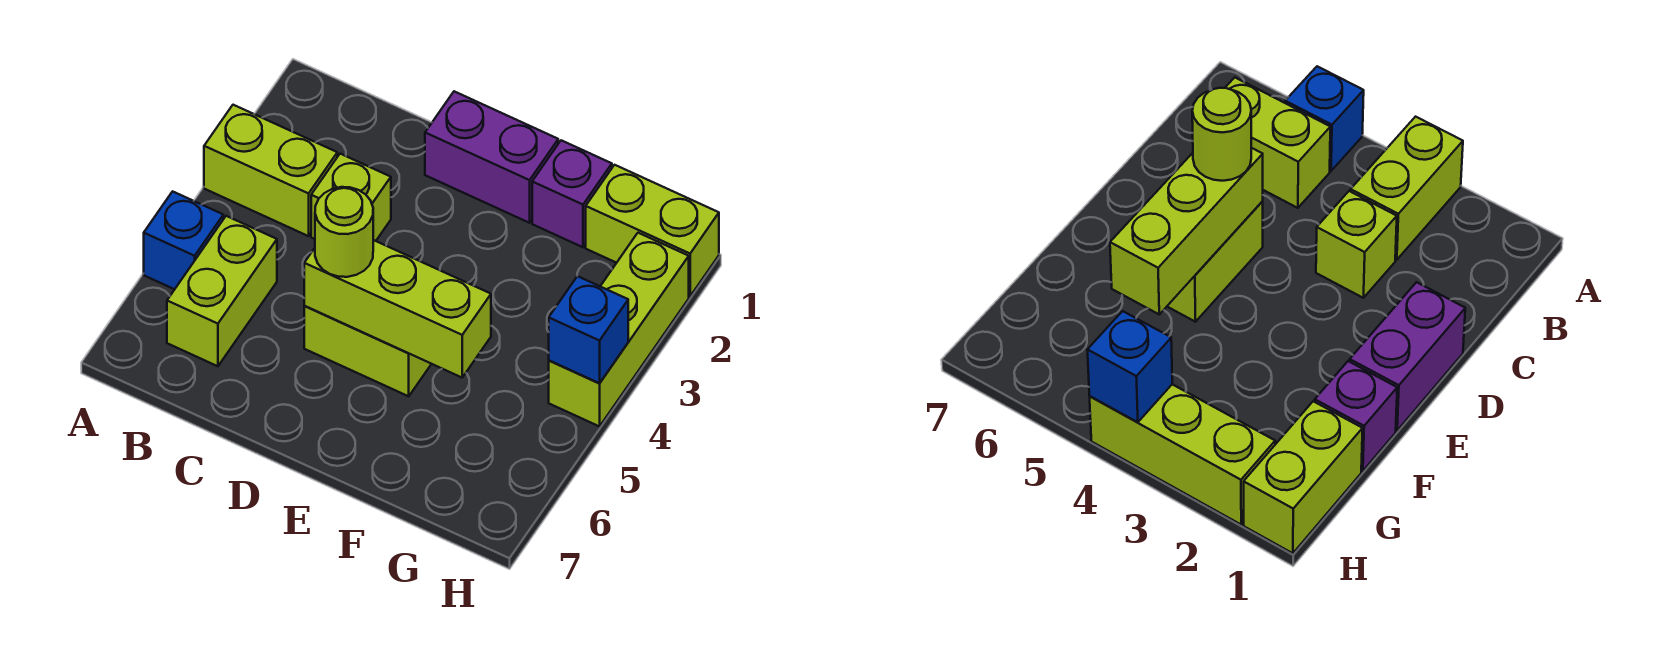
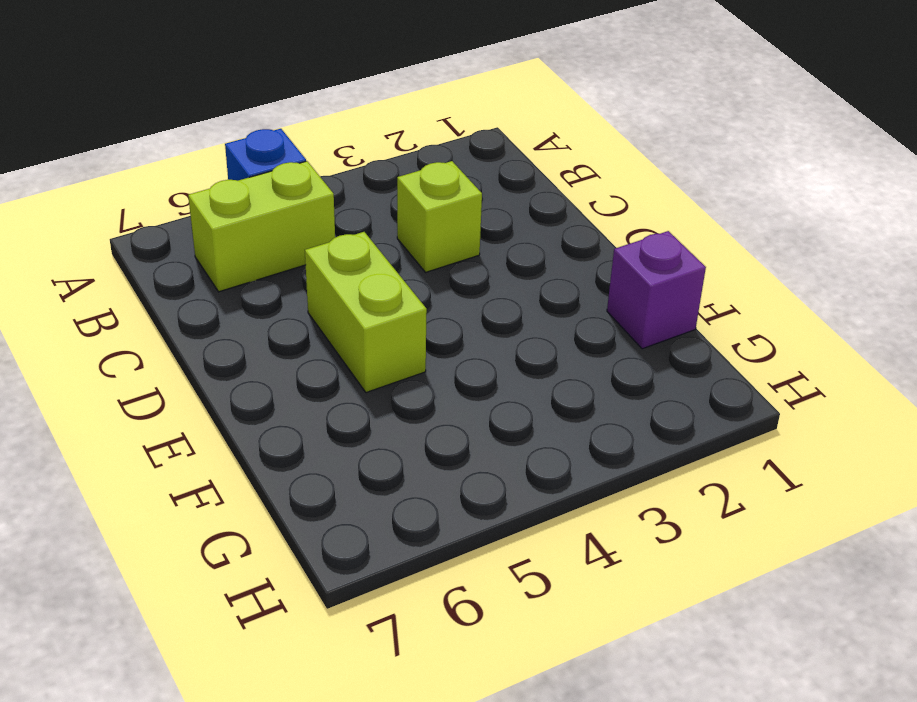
none -> lime 1x2 brick [204,105,337,236]
none -> purple 1x2 brick [425,91,558,223]
none -> lime 1x2 brick [586,165,719,296]

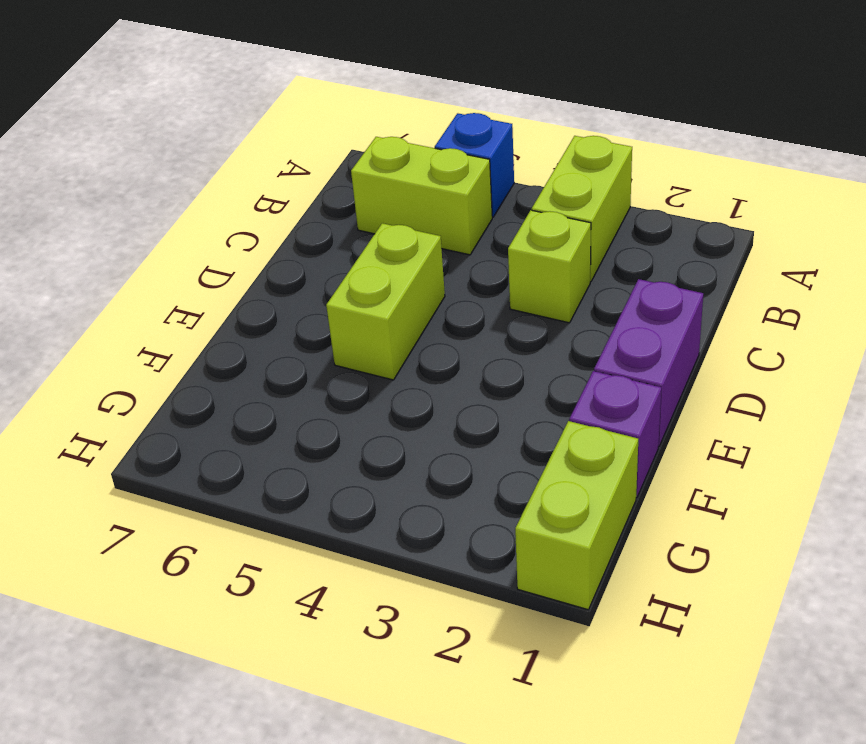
none -> lime 1x3 brick [549,233,689,426]
none -> lime 1x3 brick [304,240,491,377]
none -> blue 1x1 brick [549,276,628,383]

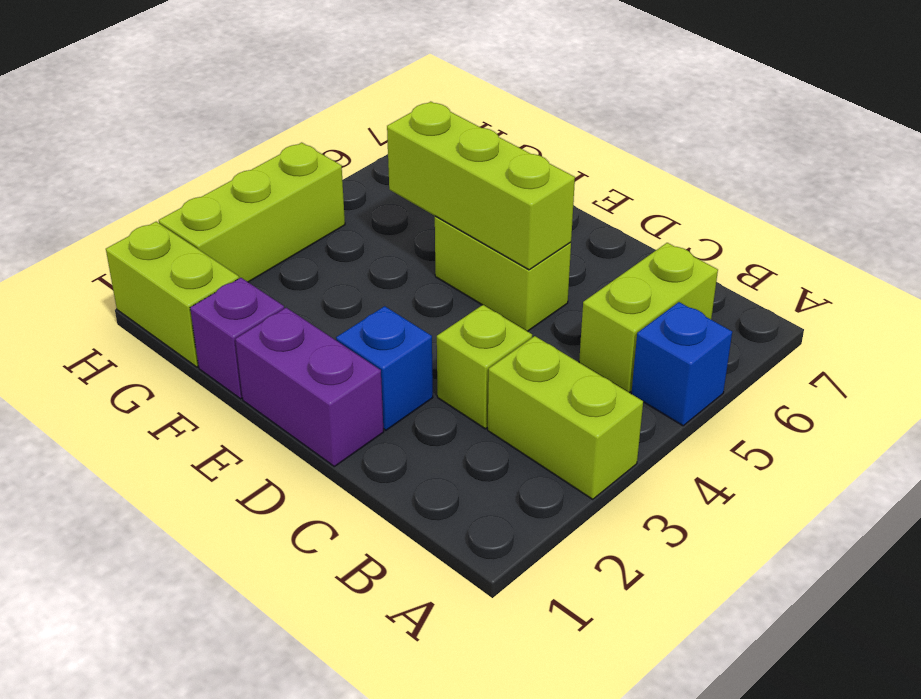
blue 1x1 brick [336,306,433,430] -> blue 1x1 brick moved to [549,276,628,383]
none -> lime 1x1 round brick [315,187,373,277]

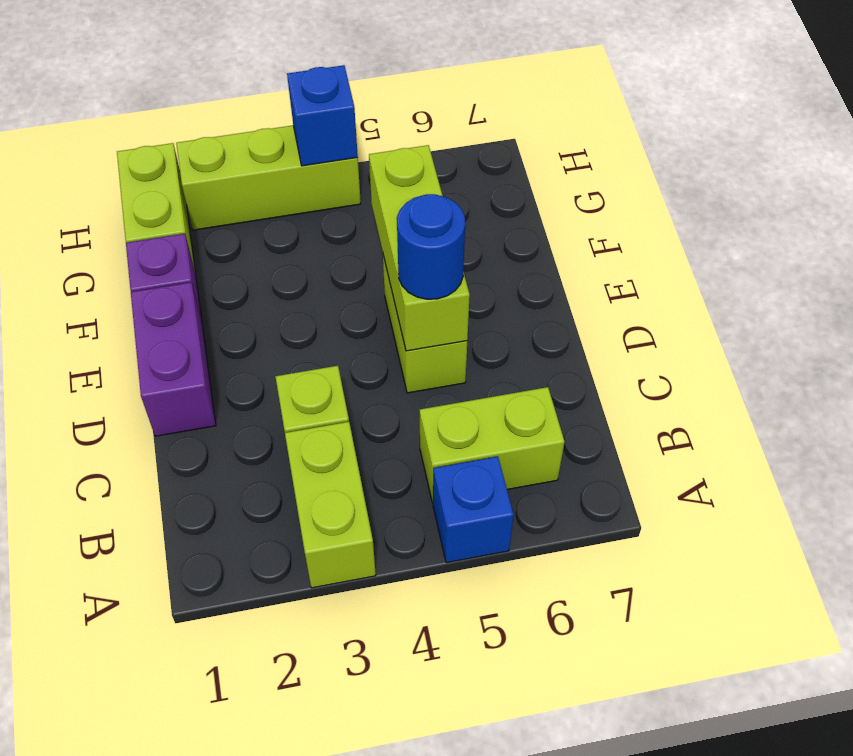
blue 1x1 round brick [397,194,465,299] -> lime 1x1 round brick [315,187,373,277]

